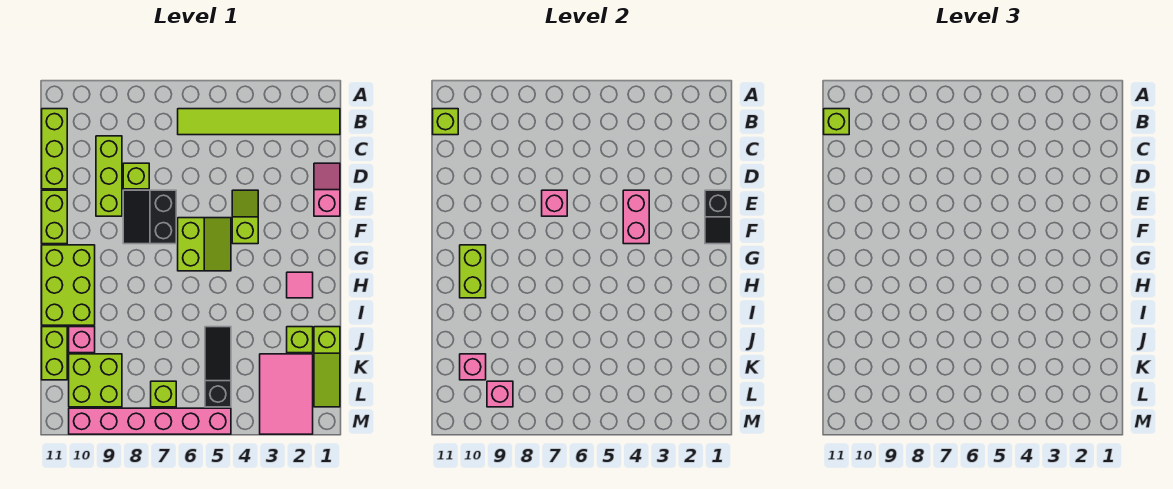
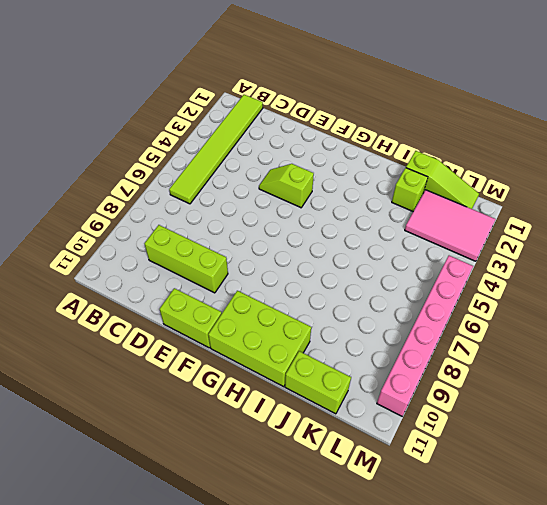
none -> lime 1x3 brick [42,109,67,189]
none -> pink 1x2 slope [314,163,340,216]
none -> lime 1x1 brick [123,163,149,189]

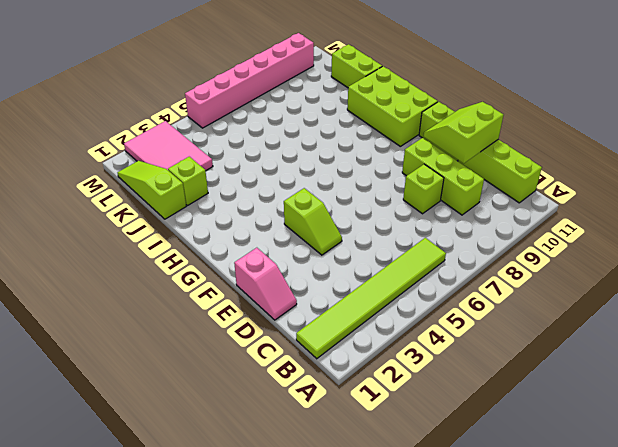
lime 2x2 slope [424,102,503,163] -> lime 2x2 slope turned to [178,218,231,271]
none -> black 2x2 slope [123,190,176,244]
none -> pink 1x1 tile [287,272,313,298]
none -> black 1x3 slope [205,327,231,407]

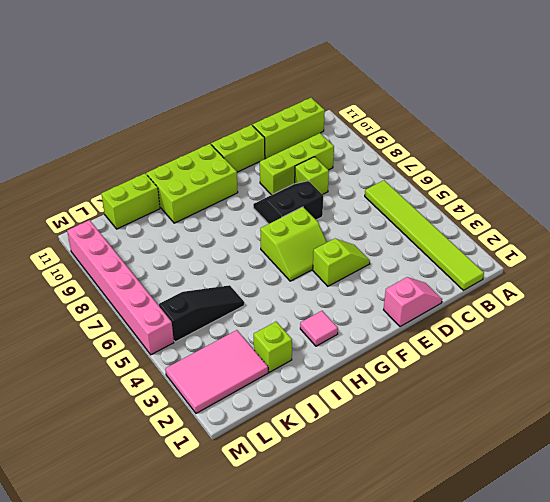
none -> lime 1x3 slope [314,327,340,407]
none -> pink 1x1 brick [69,327,95,353]
none -> lime 2x2 brick [69,354,122,407]

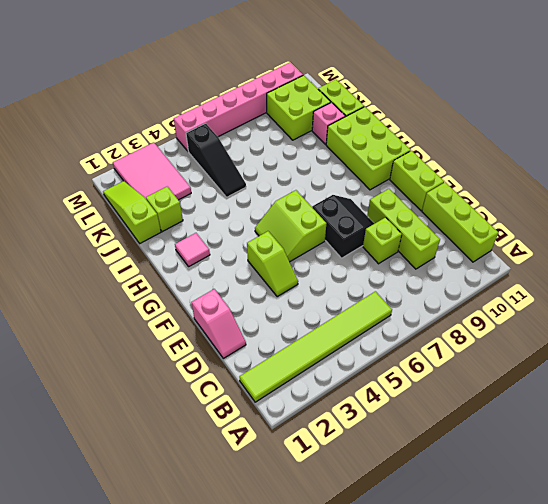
none -> lime 1x1 brick [151,381,176,407]
none -> lime 1x1 brick [433,109,458,135]
none -> black 1x2 slope [705,190,731,244]

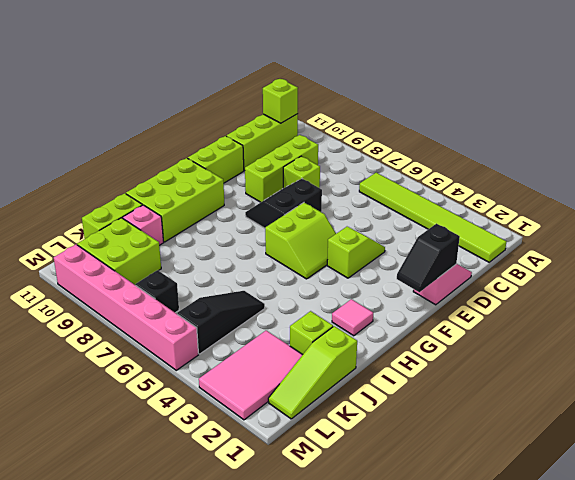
black 1x1 brick [136,270,179,313] -> lime 1x1 brick [151,381,176,407]
none -> pink 1x2 brick [623,190,649,244]
none -> pink 1x1 brick [542,190,567,216]
none -> lime 1x2 brick [460,245,486,298]

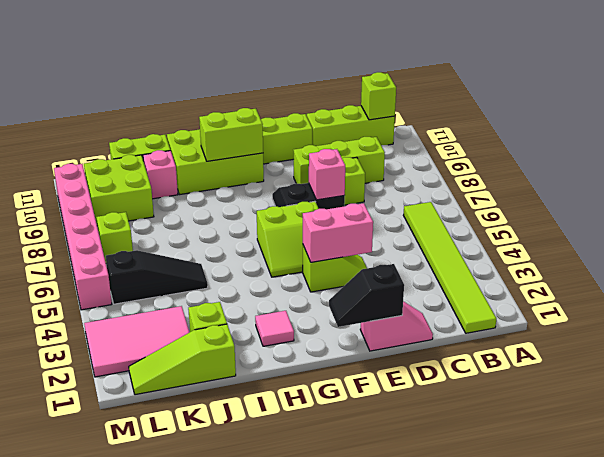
none -> pink 1x1 brick [460,354,486,380]
none -> pink 1x1 brick [487,381,513,407]
none -> lime 1x1 brick [824,109,849,135]

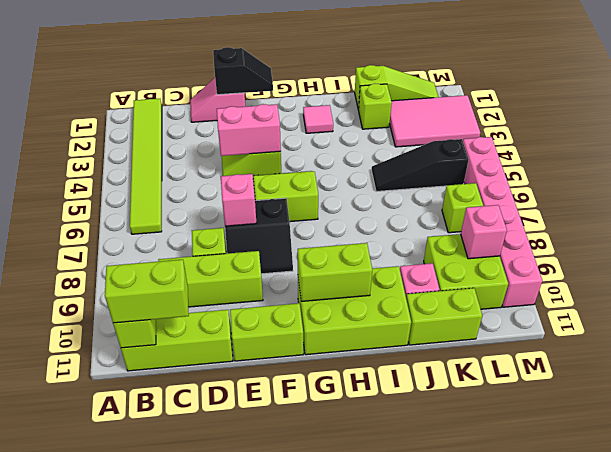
lime 1x2 brick [105,260,189,323] -> lime 1x1 brick [824,109,849,135]
none -> pink 1x1 brick [460,354,486,380]

